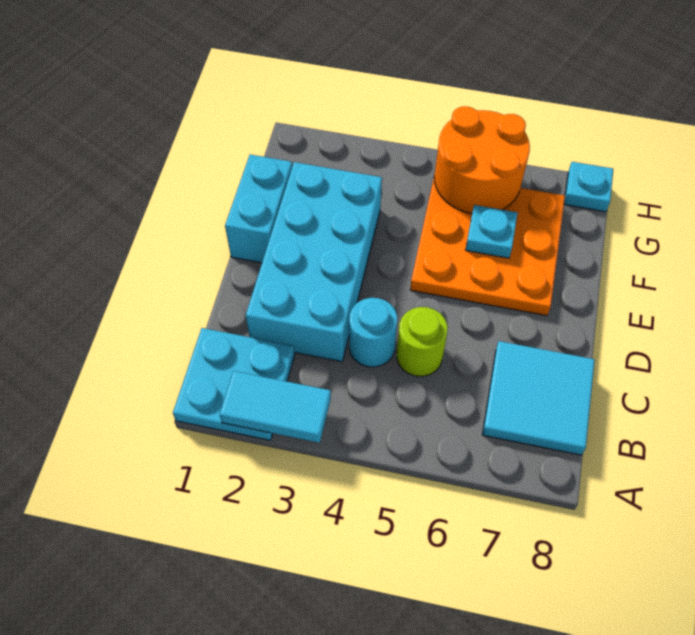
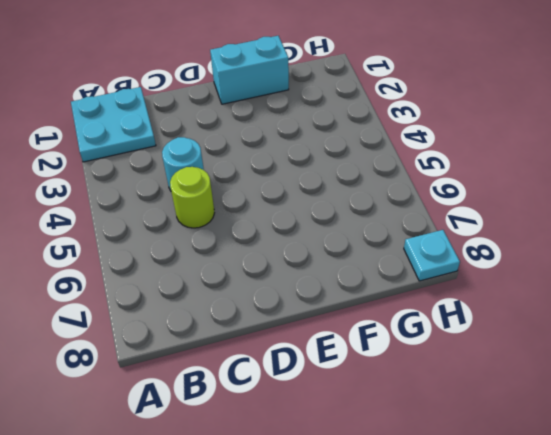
none -> cyan 2x2 tile [482,341,595,455]
none -> cyan 2x4 brick [246,162,382,362]

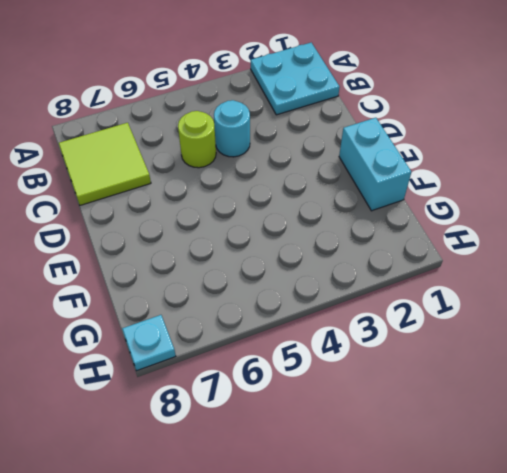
lime 2x2 tile [59,123,151,205] -> cyan 2x2 tile [482,341,595,455]
none -> cyan 2x4 brick [246,162,382,362]
none -> orange 3x3 plate [410,175,565,316]

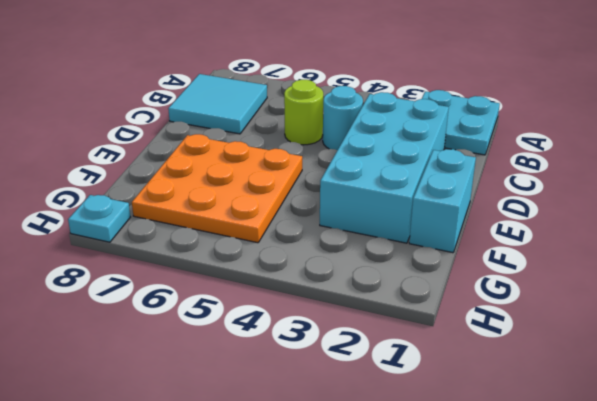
none -> cyan 1x2 tile [220,371,331,443]
none -> cyan 1x1 plate [465,205,518,258]

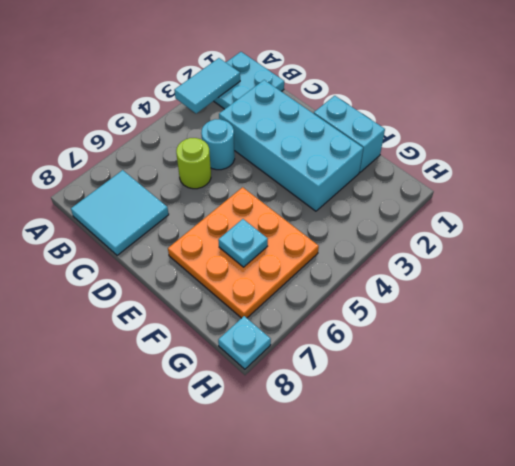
none -> orange 2x2 round brick [434,106,530,214]

